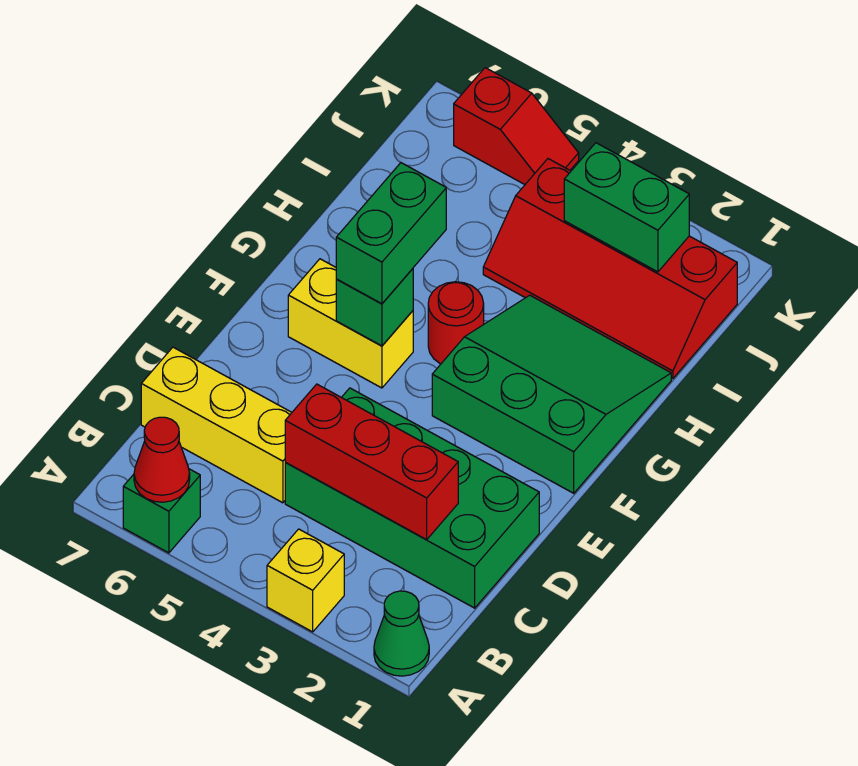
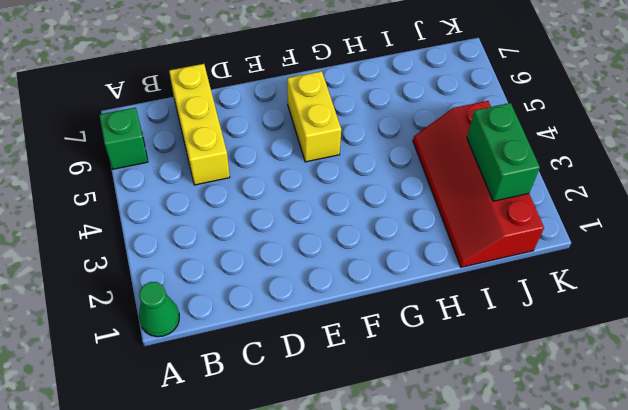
none -> yellow 1x1 brick [267,529,344,632]
none -> green 2x4 brick [285,388,539,608]
none -> green 3x3 slope [432,295,671,493]

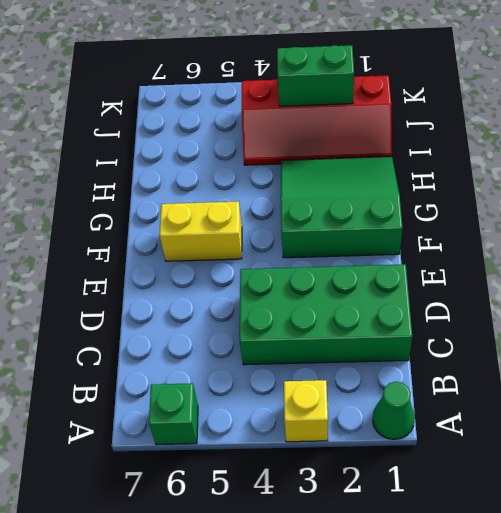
none -> yellow 1x3 brick [141,347,292,503]
none -> red 1x1 round brick [428,282,484,364]
none -> red 1x2 slope [454,68,579,185]

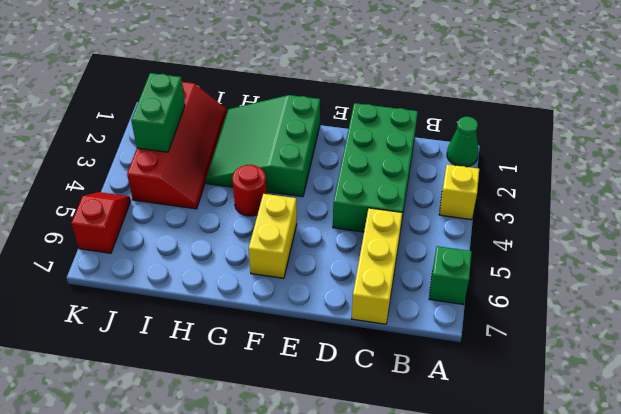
none -> red 1x1 cone [134,417,190,502]
none -> red 1x3 brick [285,384,458,540]
none -> green 1x1 brick [336,269,413,346]

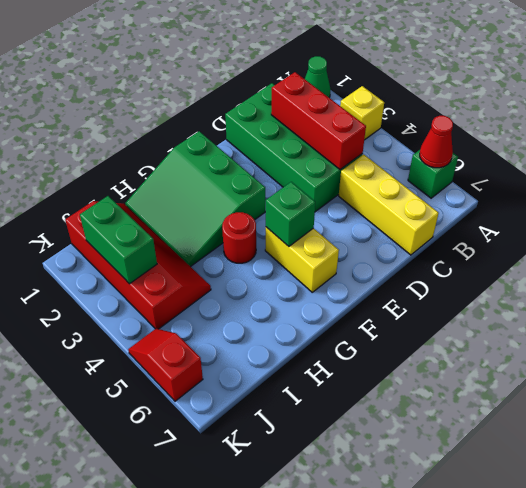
none -> green 1x2 brick [336,163,446,304]

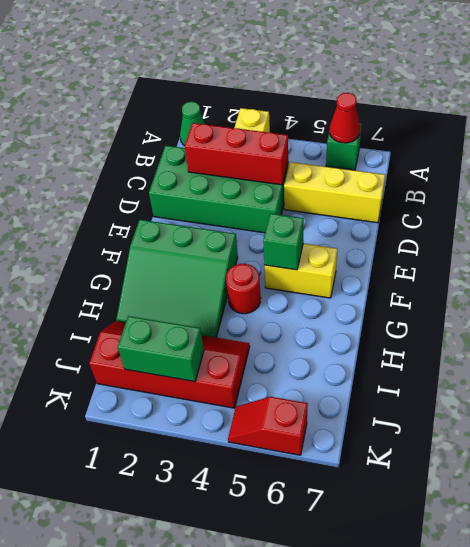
none -> green 1x2 brick [336,163,446,304]

